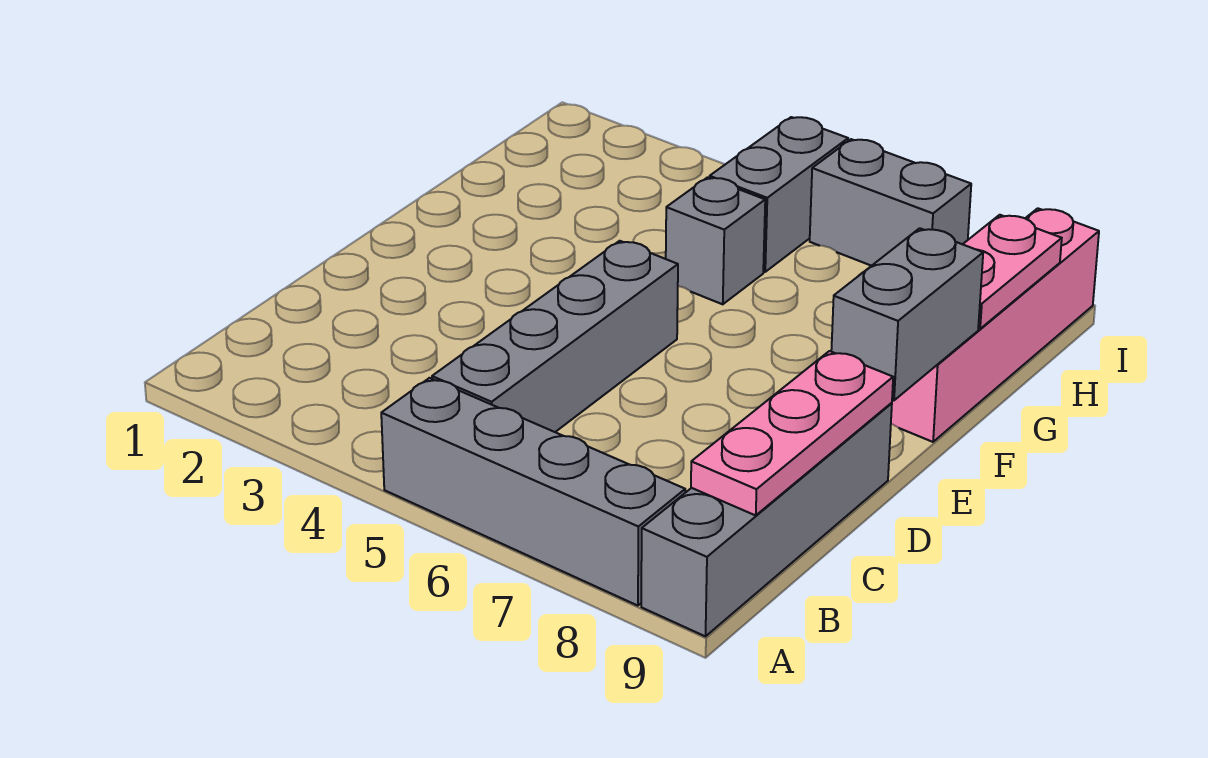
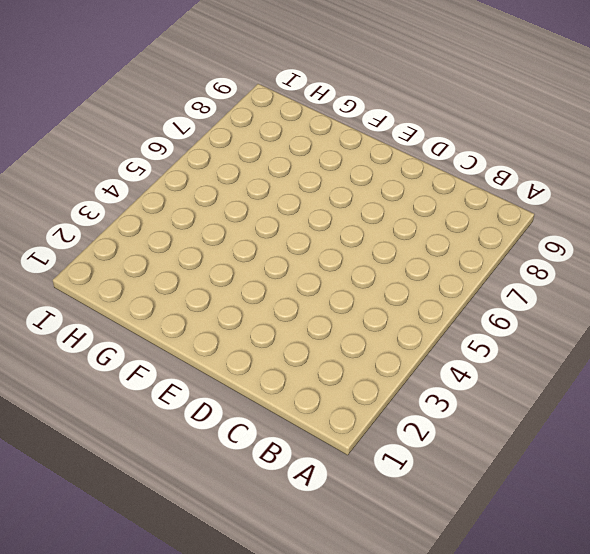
none -> grey 1x4 brick [381,378,685,606]
none -> grey 1x4 brick [641,403,892,636]

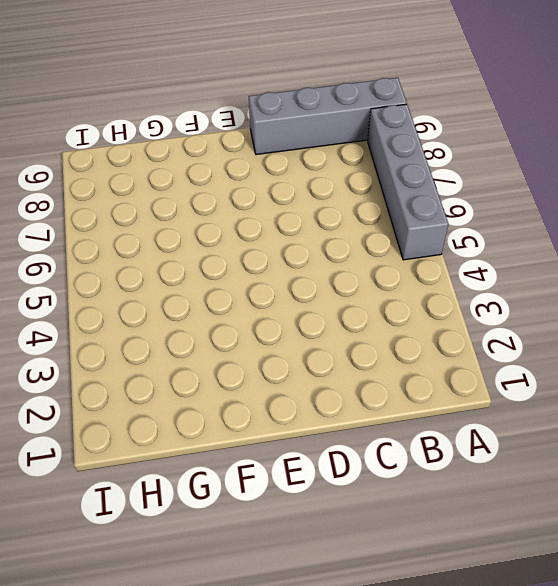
none -> grey 1x4 brick [432,241,678,432]
none -> pink 1x4 brick [891,208,1099,442]

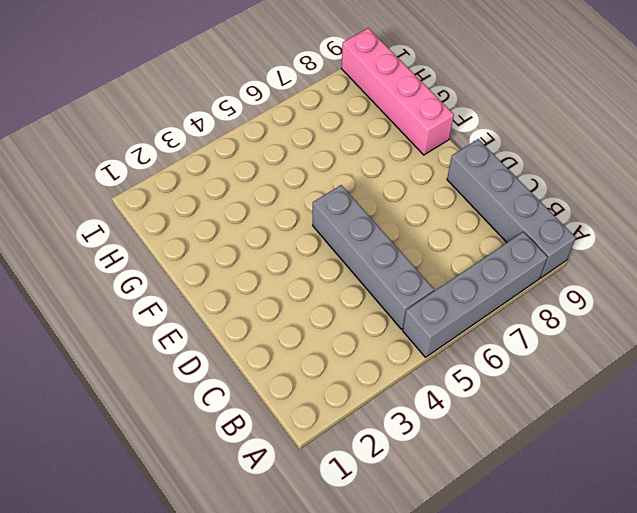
none -> grey 1x1 brick [666,177,765,304]
none -> grey 1x2 brick [710,117,848,272]

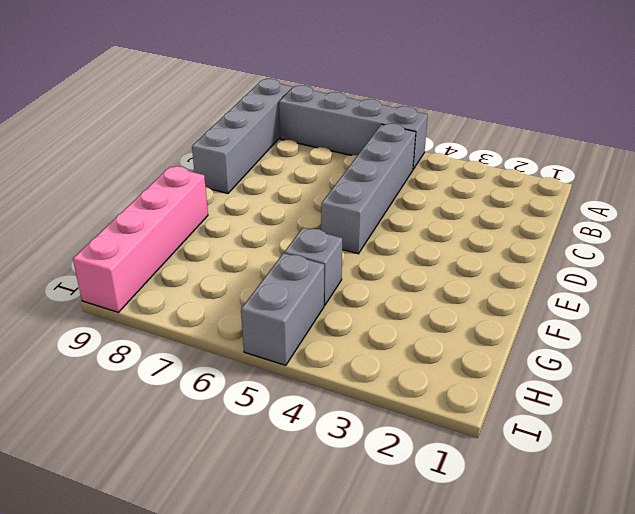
none -> grey 1x2 brick [810,139,971,266]
none -> pink 1x3 plate [691,351,893,515]

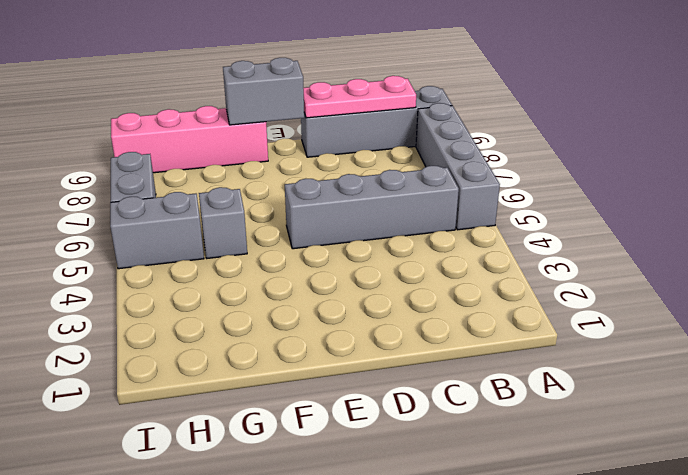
none -> pink 1x2 plate [963,215,1062,329]

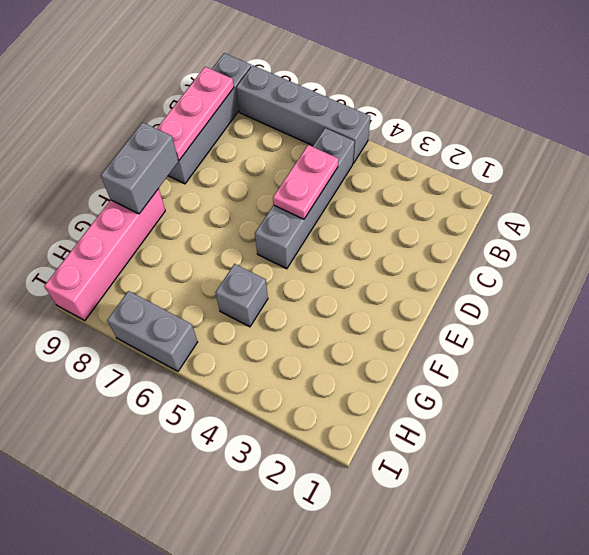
pink 1x2 plate [273,145,338,219] -> pink 1x2 plate moved to [963,215,1062,329]
none -> grey 1x2 brick [710,117,848,272]

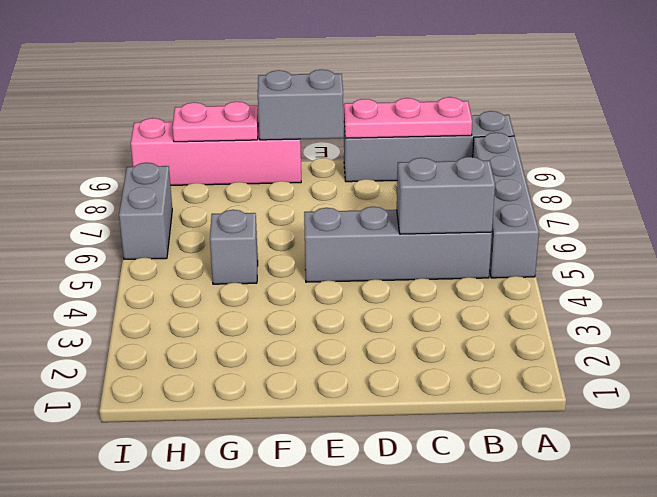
grey 1x2 brick [397,157,495,234] -> grey 1x2 brick moved to [710,117,848,272]

